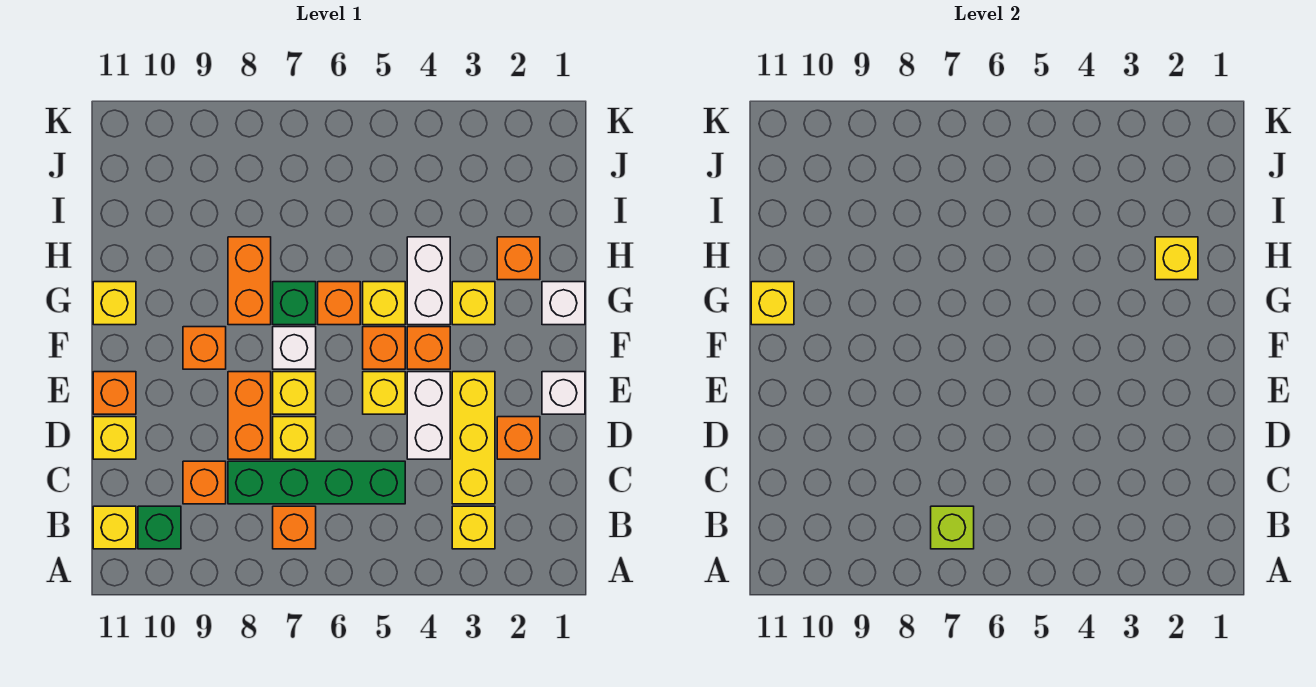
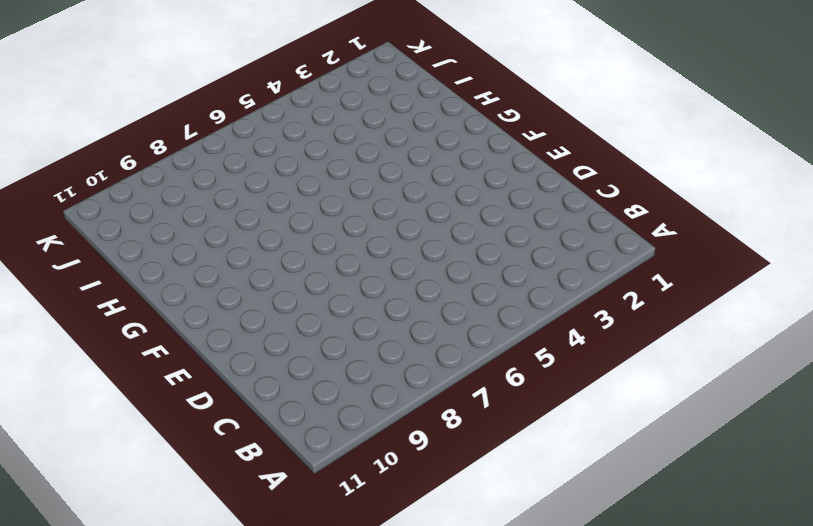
none -> yellow 1x1 brick [452,506,495,549]
none -> orange 1x1 brick [273,506,316,549]
none -> green 1x1 brick [138,506,181,549]
none -> yellow 1x1 brick [93,506,136,549]

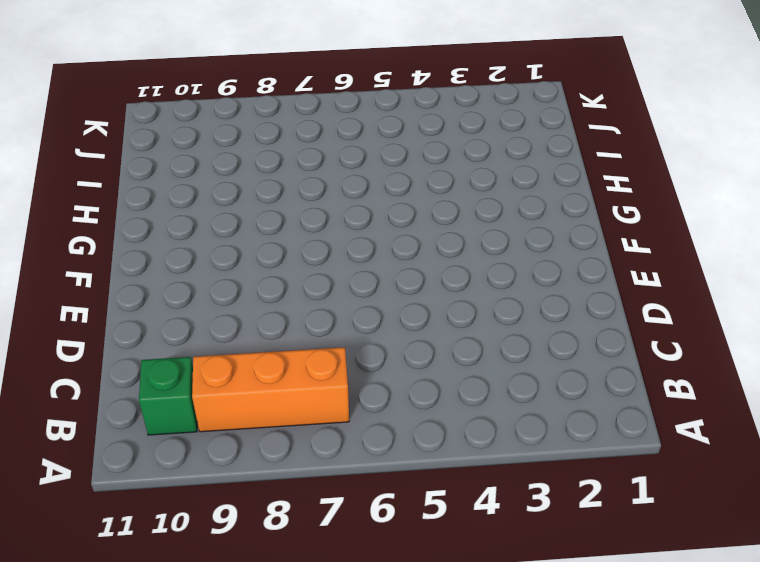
orange 1x3 brick [192,347,349,432] -> orange 1x1 brick [273,506,316,549]
none -> yellow 1x1 brick [452,506,495,549]
none -> yellow 1x1 brick [93,506,136,549]
none -> yellow 1x3 brick [452,372,495,504]
none -> green 1x4 brick [228,461,405,504]

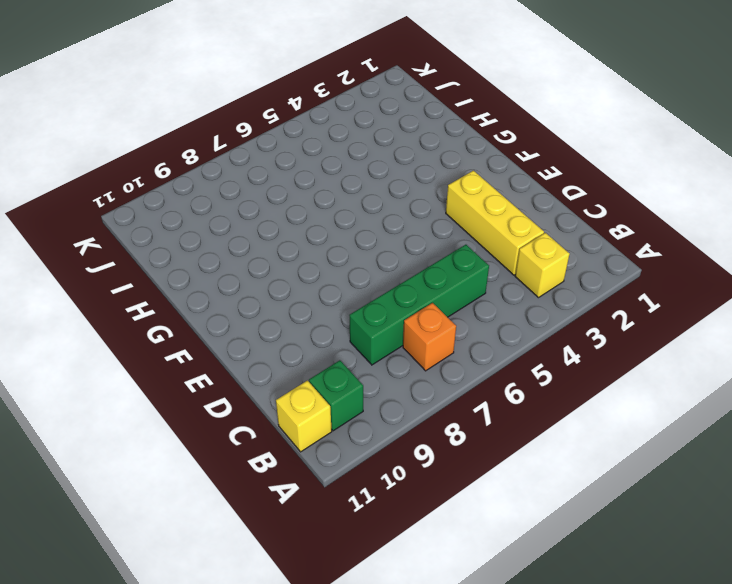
none -> orange 1x1 brick [183,461,226,504]
none -> orange 1x1 brick [497,417,540,459]
none -> white 1x2 brick [407,372,450,459]
none -> yellow 1x1 brick [273,417,316,459]

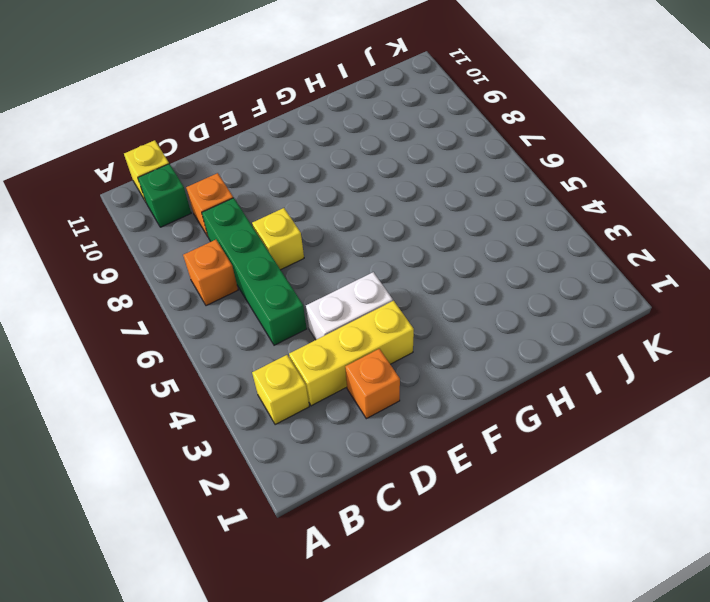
none -> orange 1x2 brick [228,372,271,459]
none -> yellow 1x1 brick [93,417,136,459]
none -> white 1x1 brick [542,372,585,414]
none -> yellow 1x1 brick [363,372,405,414]

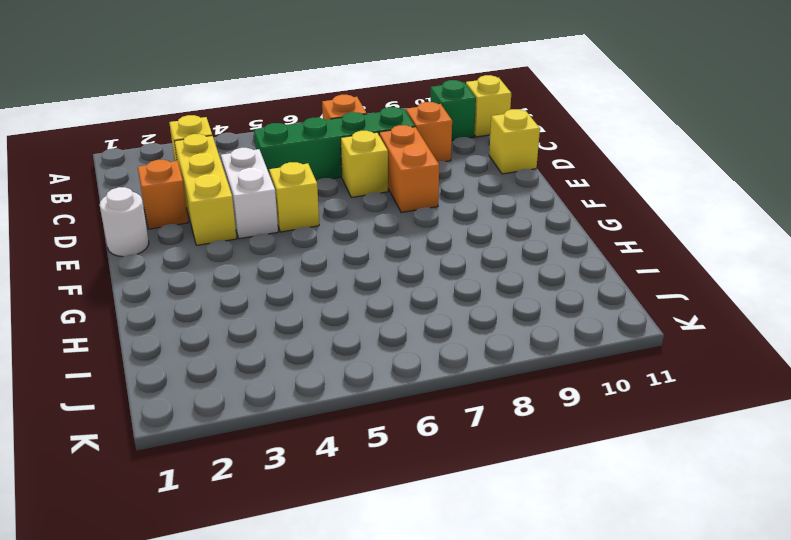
white 1x1 round brick [100,187,149,257] -> white 1x1 brick [542,372,585,414]
none -> yellow 1x1 brick [273,372,316,414]
none -> orange 1x1 brick [93,372,136,414]
none -> orange 1x1 brick [407,327,450,369]
none -> orange 1x1 brick [363,327,405,369]

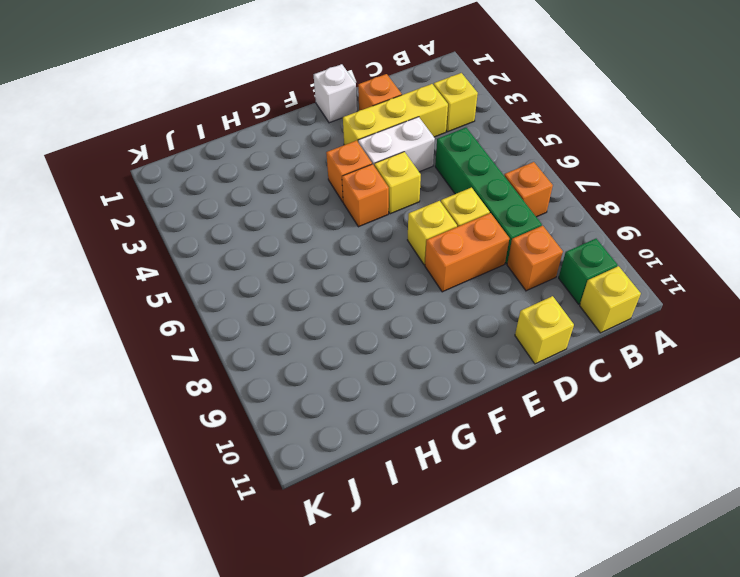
none -> orange 1x1 brick [93,372,136,414]
none -> white 1x1 brick [273,327,316,369]
none -> orange 1x1 brick [183,327,226,369]
none -> white 1x1 brick [542,282,585,325]

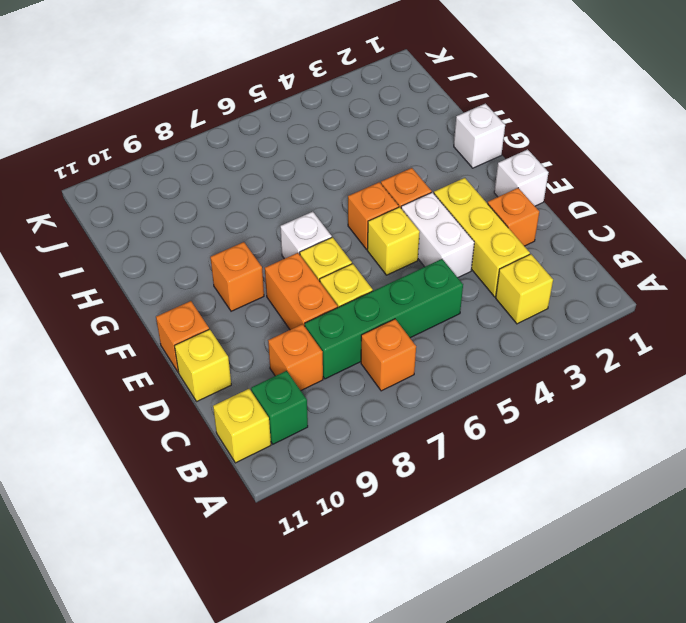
none -> yellow 1x1 brick [452,282,495,325]
none -> white 1x2 brick [407,237,450,325]
none -> yellow 1x1 brick [363,282,405,325]
none -> orange 1x1 brick [318,282,360,325]

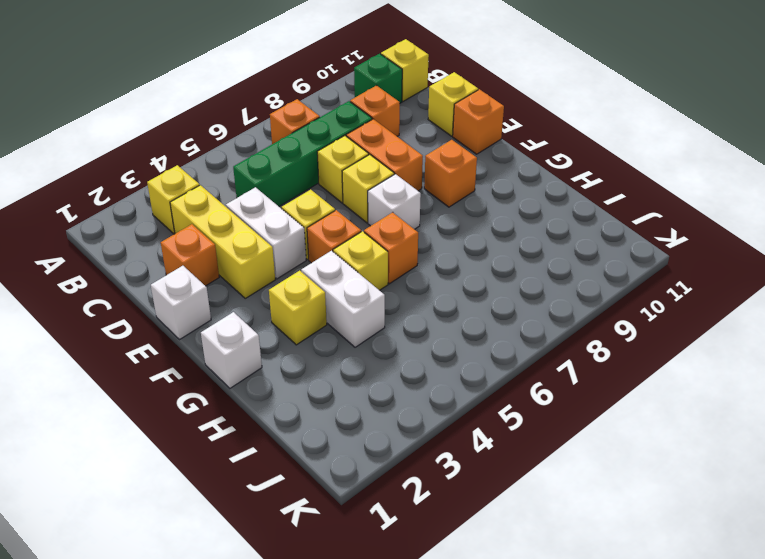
none -> orange 1x1 brick [407,327,450,369]
none -> green 1x1 brick [273,282,316,325]
none -> orange 1x2 brick [228,237,271,325]
none -> yellow 1x1 brick [93,282,136,325]

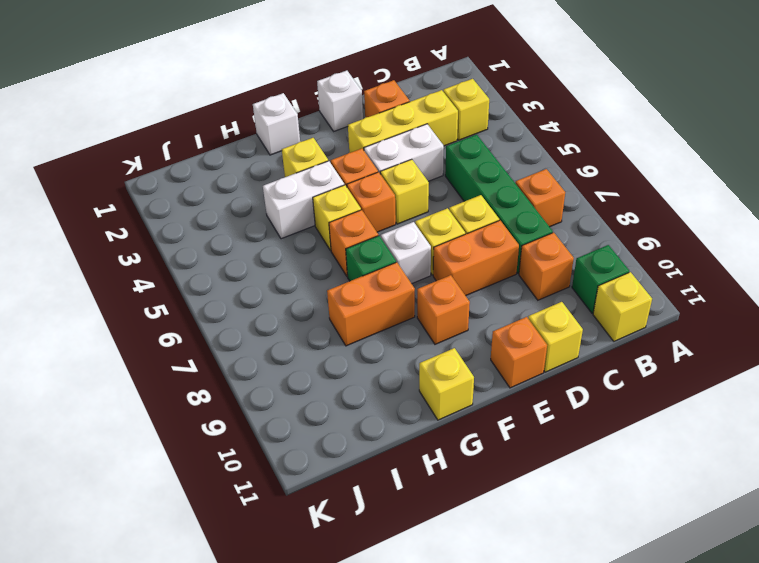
none -> orange 1x1 brick [497,237,540,280]
none -> lime 1x1 brick [931,506,974,549]
none -> yellow 1x1 brick [751,282,794,325]
none -> yellow 1x1 brick [1155,237,1198,280]

